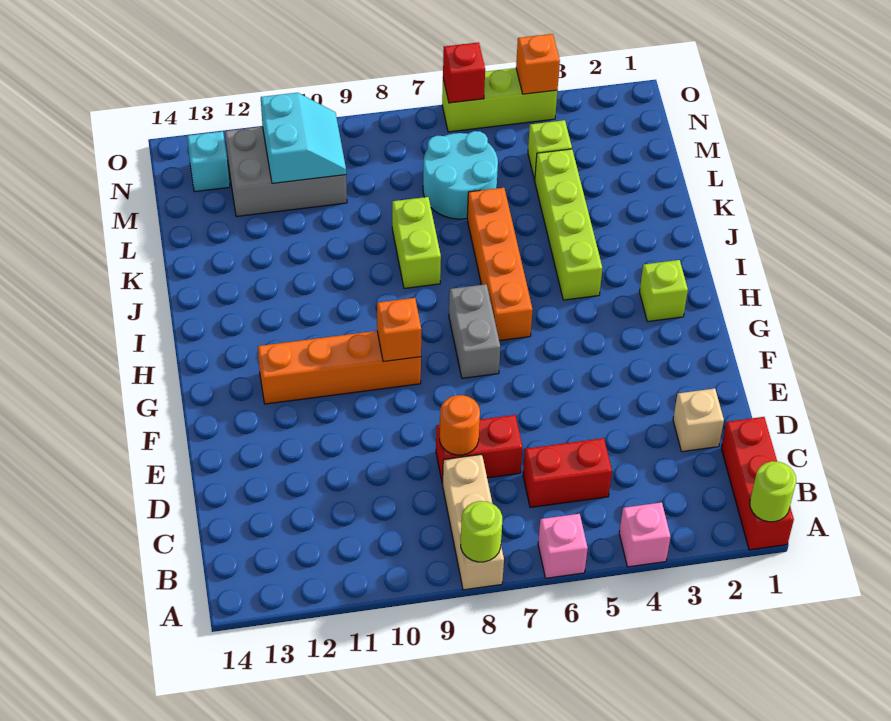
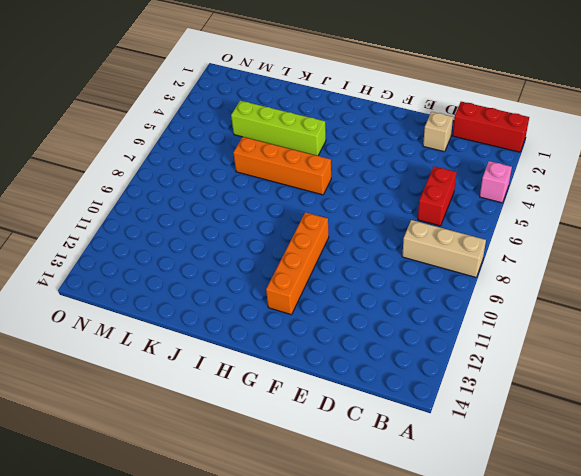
none -> pink 1x1 brick [538,514,588,578]
none -> red 1x2 brick [436,415,523,484]
none -> grey 1x2 brick [449,284,500,378]

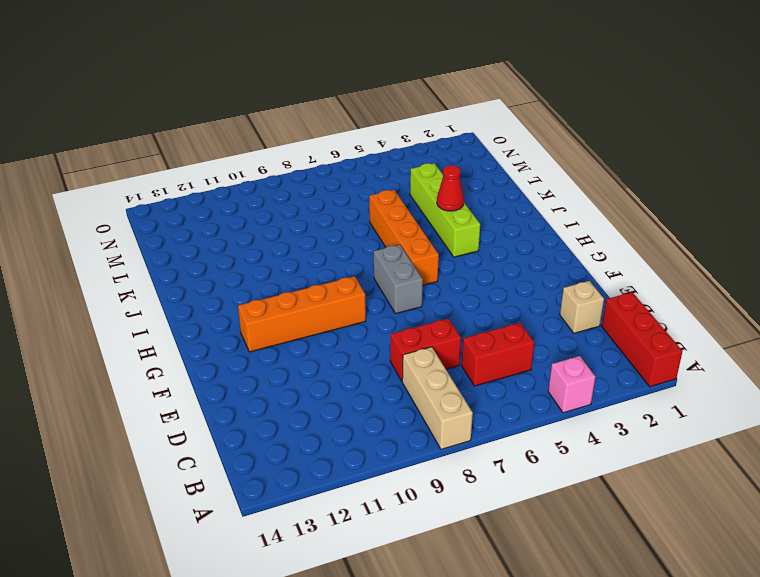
red 1x1 cone [437,165,464,211] -> none
none -> pink 1x1 brick [538,514,588,578]
none -> lime 1x1 brick [640,260,688,322]
none -> lime 1x2 brick [392,197,441,288]

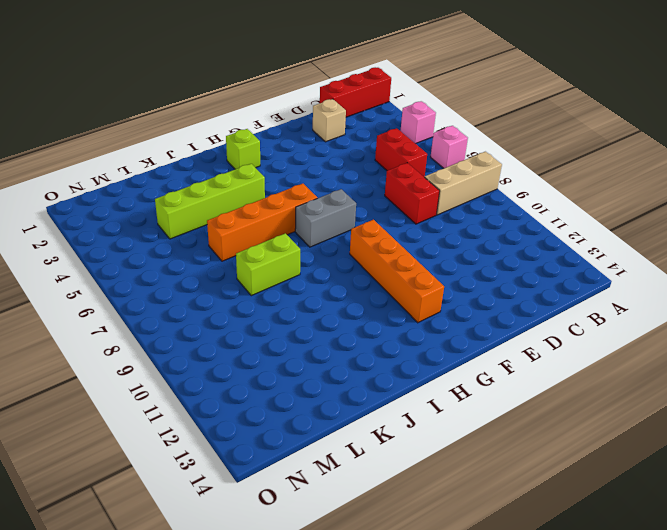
none -> cyan 2x2 round brick [423,131,498,219]
none -> lime 1x1 brick [528,120,572,180]
none -> grey 2x3 brick [225,127,347,217]

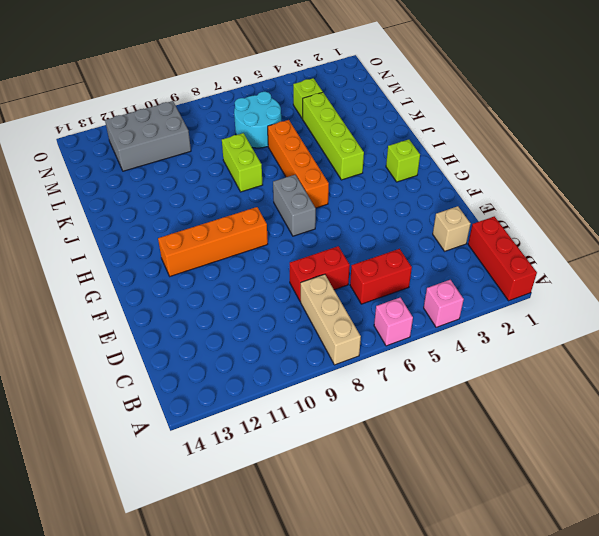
none -> cyan 1x1 brick [187,131,230,192]
none -> lime 1x3 brick [442,68,557,132]
none -> lime 1x1 round brick [750,461,796,522]

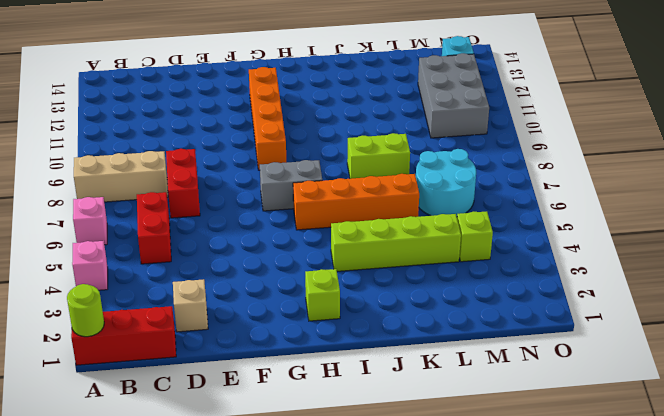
none -> lime 1x3 brick [442,68,557,132]
none -> lime 1x1 round brick [461,501,502,562]
none -> orange 1x1 round brick [440,395,480,455]

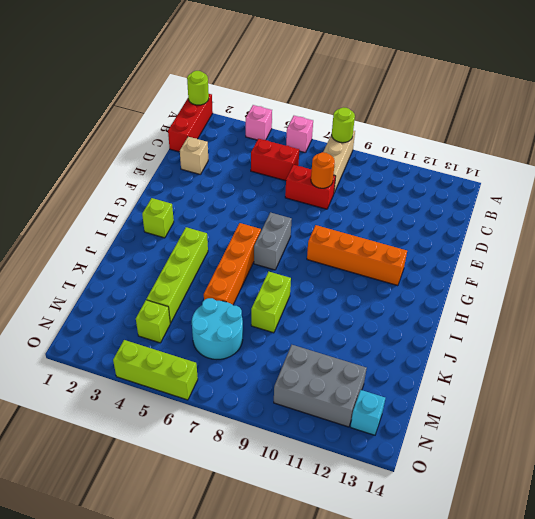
none -> orange 1x1 brick [377,298,421,362]
none -> cyan 2x2 slope [261,93,346,183]
none -> orange 1x1 brick [516,34,560,94]

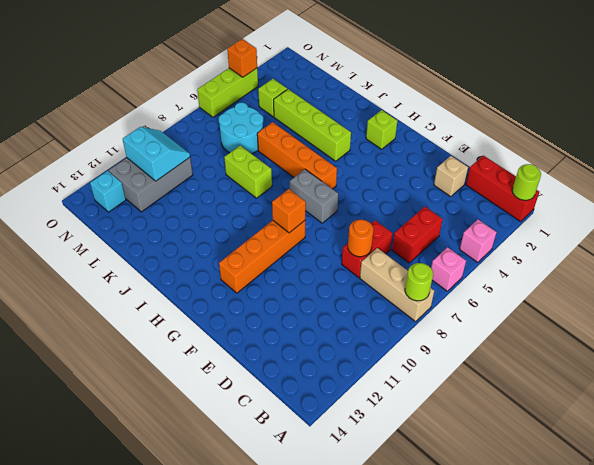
none -> red 1x1 brick [443,42,485,103]

